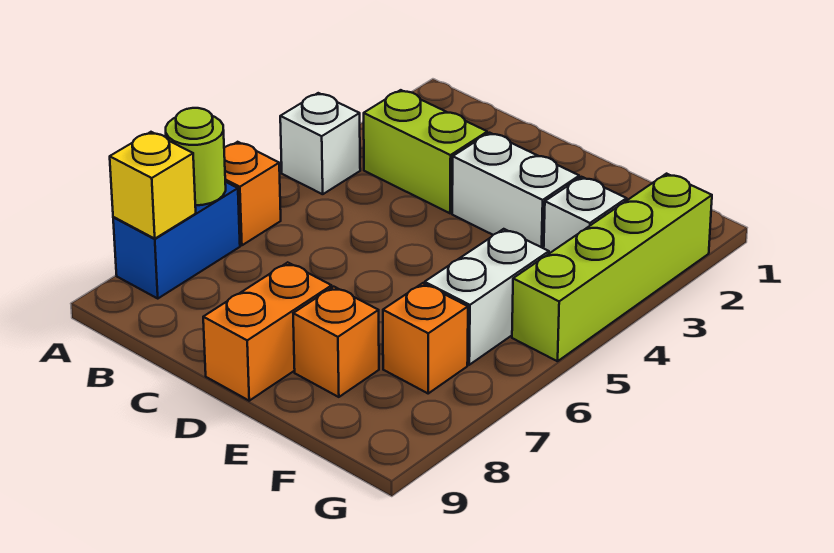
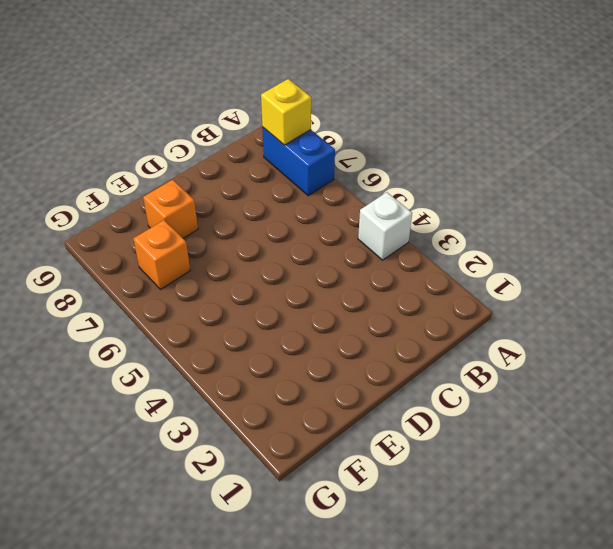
none -> orange 1x1 brick [224,142,281,245]
none -> lime 1x2 brick [364,90,487,213]
none -> white 1x2 brick [452,133,579,248]

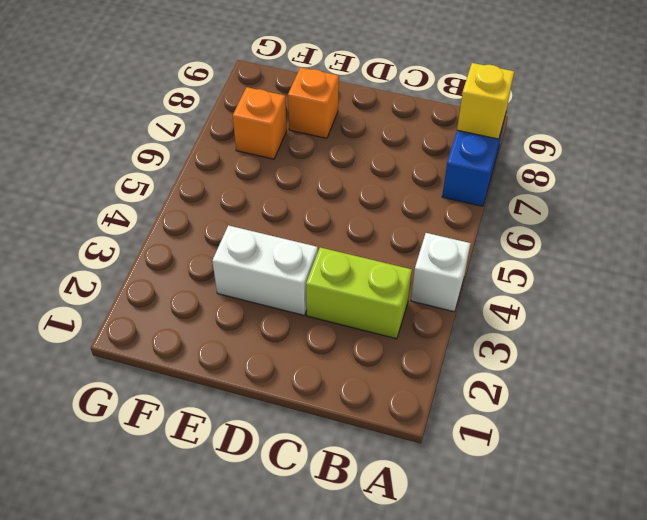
none -> orange 1x1 brick [224,142,281,245]
none -> orange 1x2 brick [203,262,332,401]
none -> white 1x1 brick [544,177,627,253]

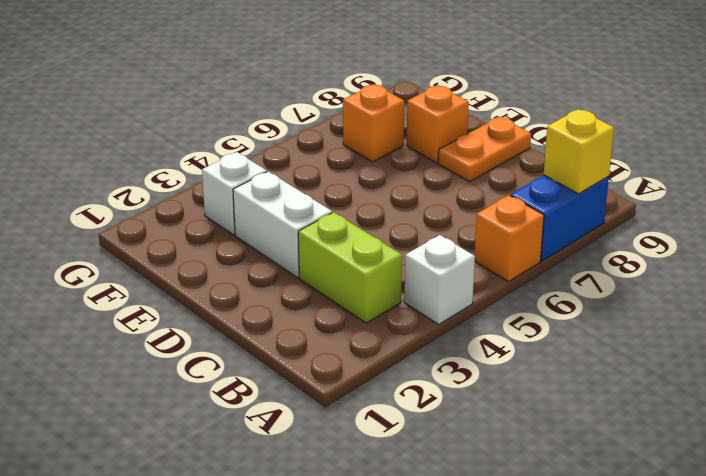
orange 1x2 plate [438,117,531,182] -> orange 1x2 brick [203,262,332,401]
none -> white 1x2 brick [425,229,549,365]
none -> lime 1x4 brick [512,174,712,361]
none -> lime 1x1 round brick [166,108,226,205]

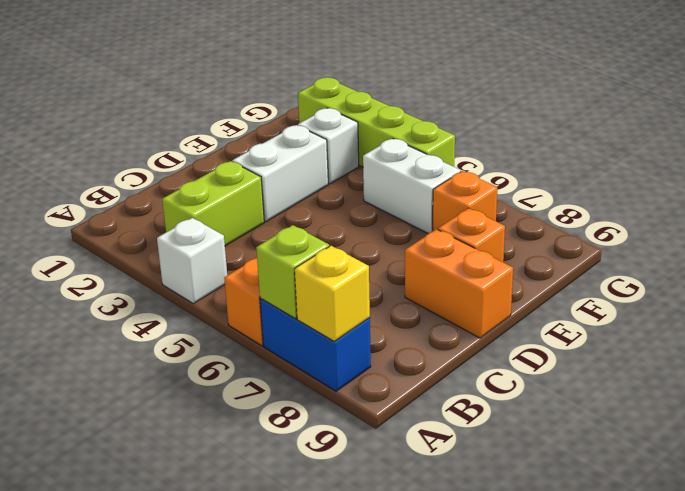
lime 1x1 brick [256,225,329,319] -> lime 1x1 round brick [166,108,226,205]

